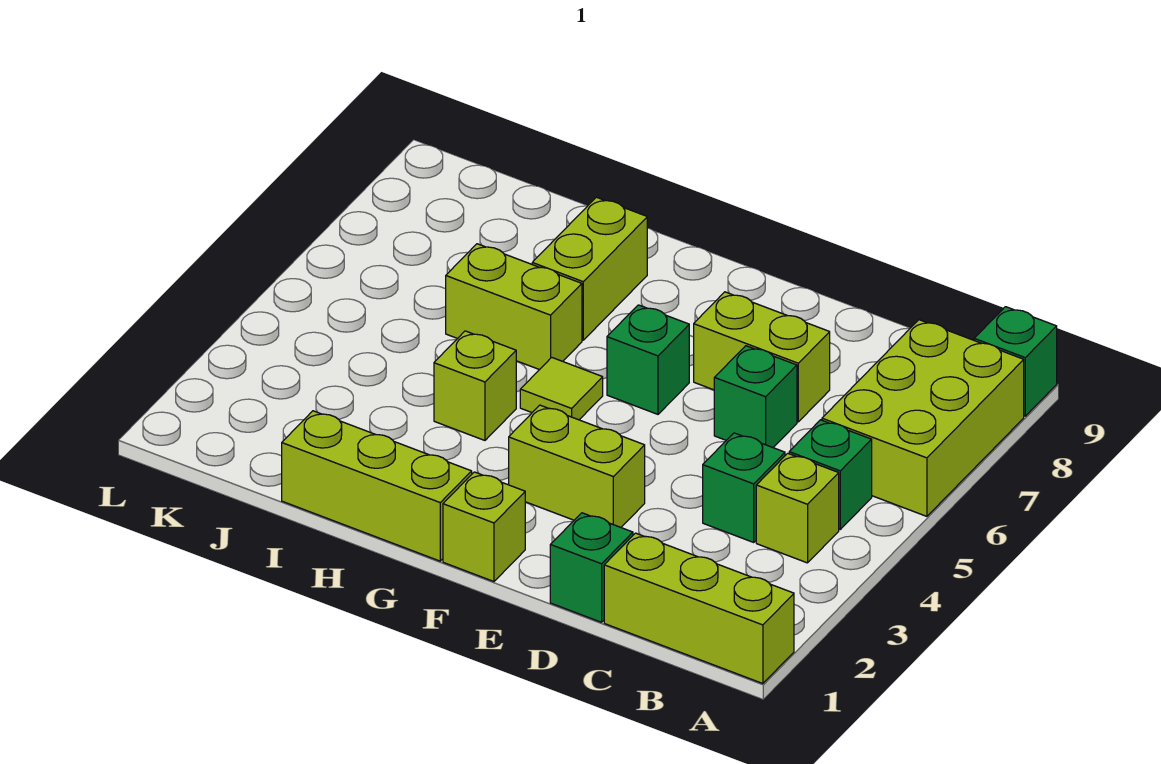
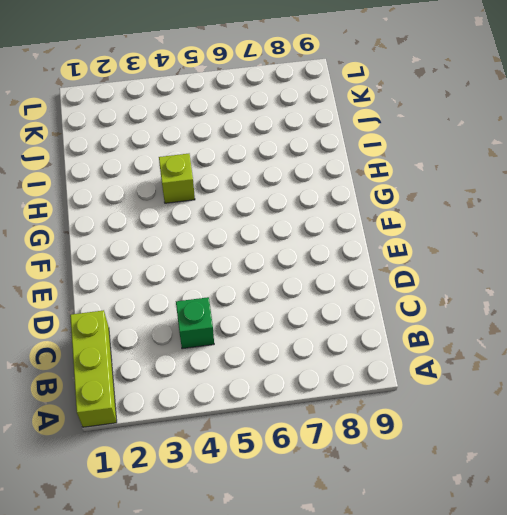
none -> lime 2x3 brick [822,320,1024,516]
none -> green 1x1 brick [974,307,1057,416]
none -> lime 1x1 brick [756,453,839,563]

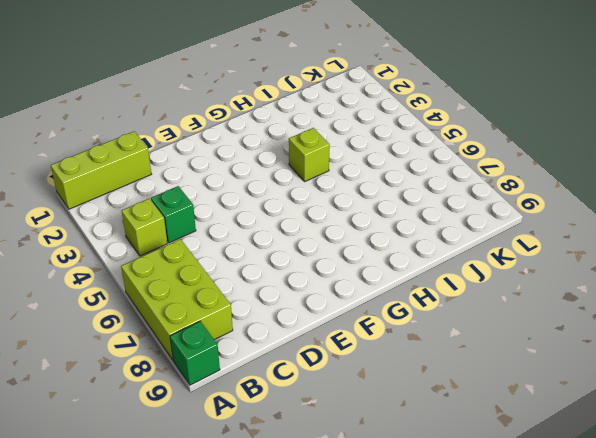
none -> green 1x1 brick [789,420,872,529]
none -> green 1x1 brick [550,513,633,622]
none -> green 1x1 brick [714,346,797,447]

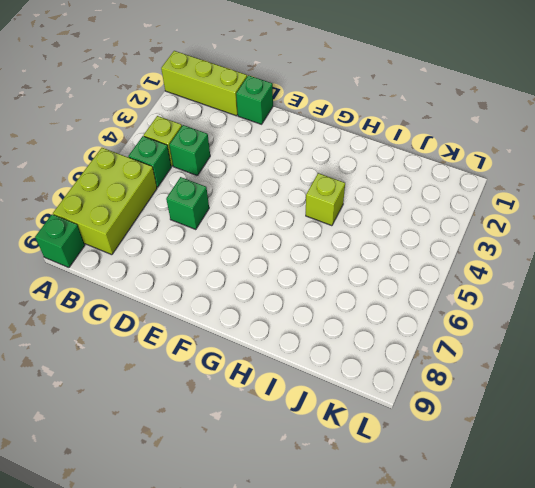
none -> lime 1x2 brick [694,292,830,422]
none -> lime 1x2 brick [509,405,645,527]
none -> lime 1x1 brick [443,472,525,581]

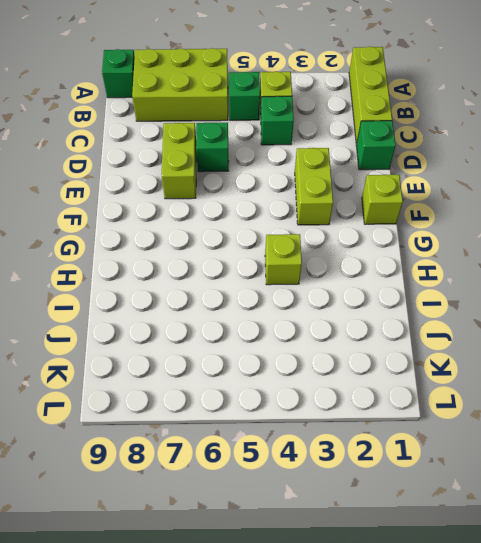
none -> green 1x1 brick [607,305,689,414]
none -> lime 1x3 brick [282,411,472,561]
none -> lime 1x1 tile [520,357,603,420]

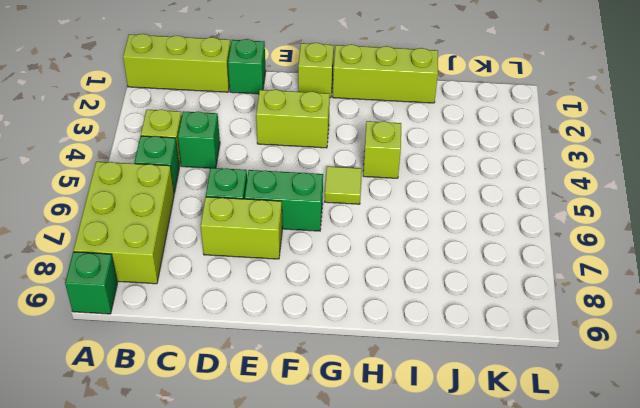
green 1x2 brick [245,170,323,231] -> green 1x1 brick [607,305,689,414]
none -> lime 1x2 brick [446,244,582,370]
none -> lime 1x2 brick [532,197,647,340]

